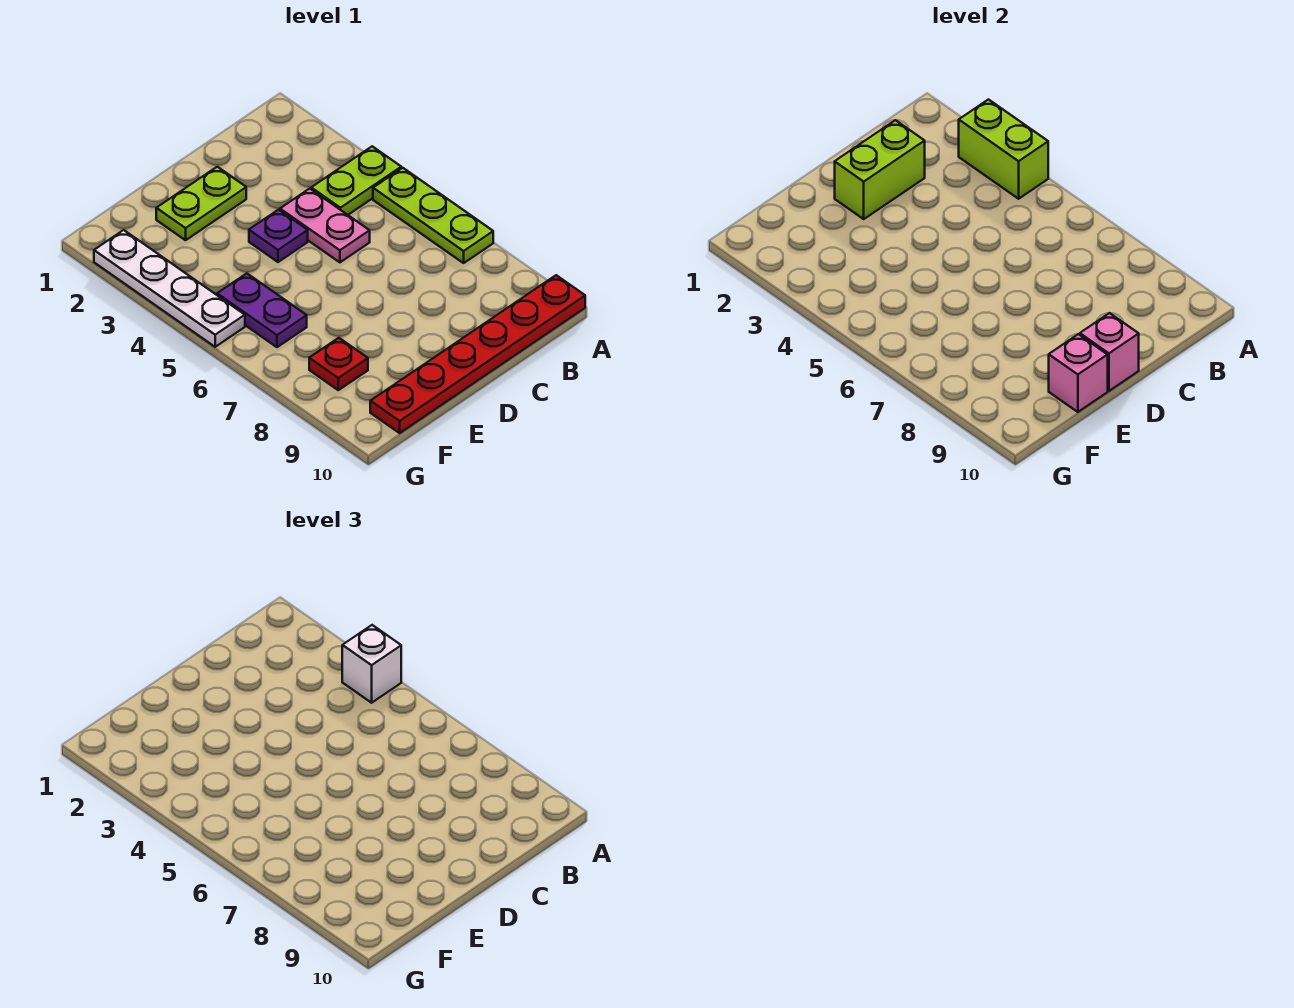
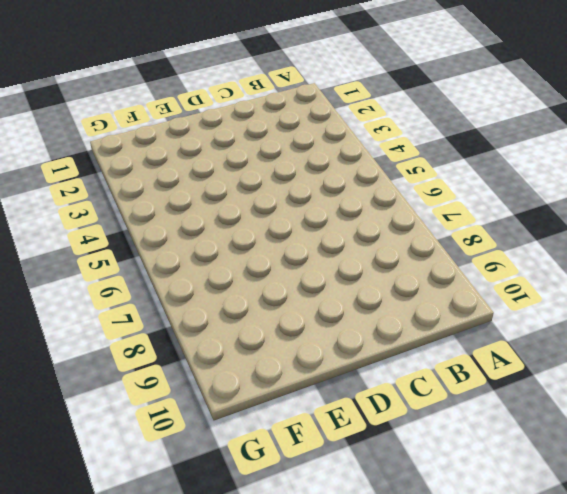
none -> lime 1x2 plate [311,146,401,215]
none -> lime 1x3 plate [373,168,493,263]
none -> red 1x6 plate [370,275,585,433]

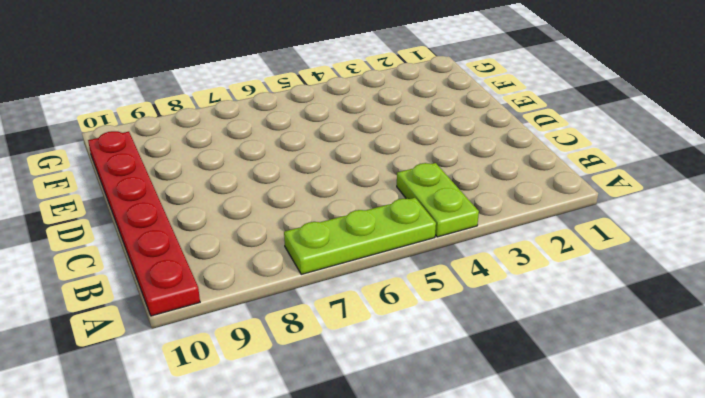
none -> pink 1x2 plate [280,189,370,262]
none -> lime 1x2 plate [156,167,246,240]
none -> purple 1x1 plate [249,210,308,262]

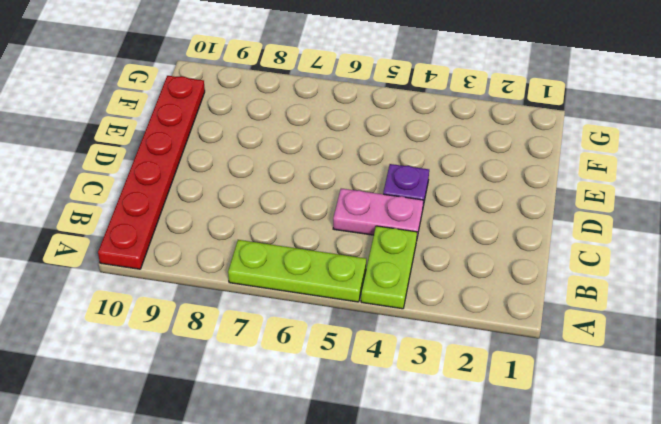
none -> lime 1x2 plate [156,167,246,240]
none -> purple 1x2 plate [217,273,307,347]
none -> red 1x1 plate [309,338,368,390]

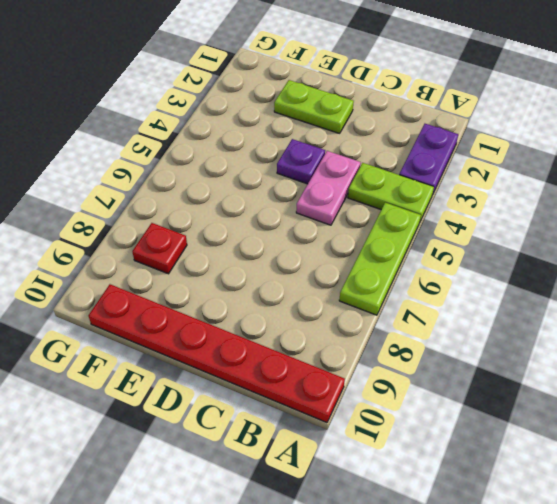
purple 1x2 plate [399,124,458,193] -> purple 1x2 plate moved to [217,273,307,347]
none -> white 1x4 plate [94,230,245,347]
none -> lime 1x2 brick [959,100,1048,199]
none -> lime 1x2 brick [835,120,925,219]

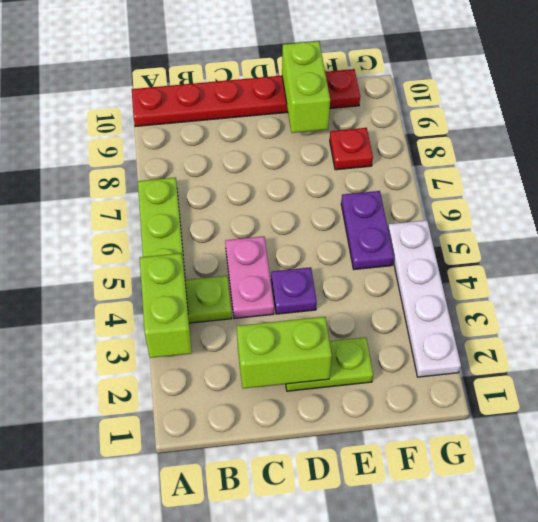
lime 1x2 brick [282,41,330,133] -> pink 1x1 brick [1049,334,1108,412]
none -> pink 1x1 brick [1080,313,1139,391]
none -> white 1x1 brick [342,625,401,703]

